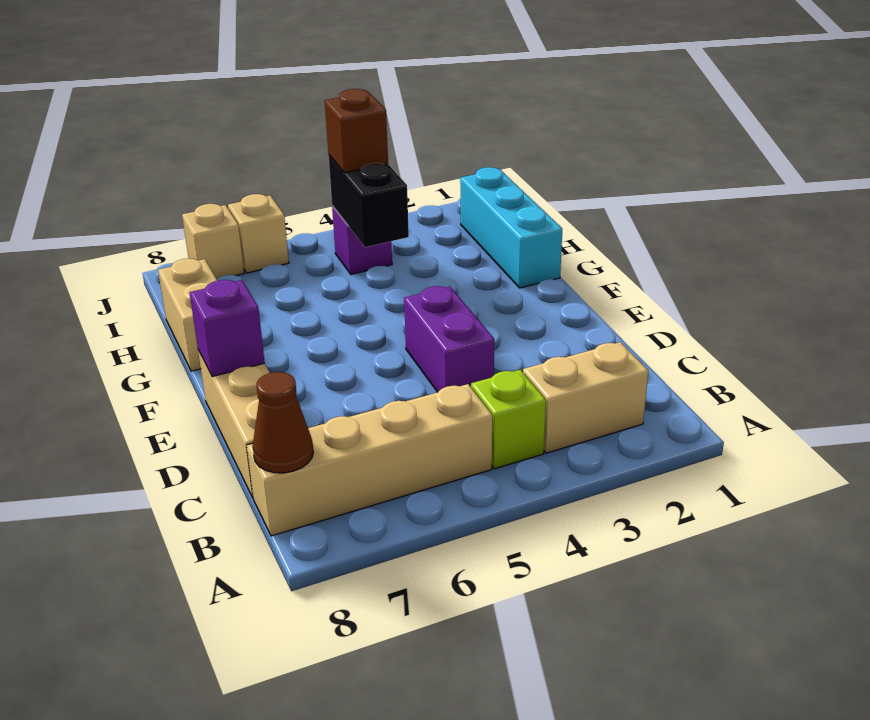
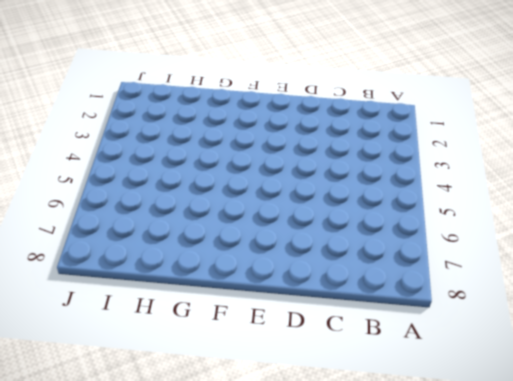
none -> tan 1x2 brick [523,342,648,453]
none -> lime 1x1 brick [471,370,546,469]
none -> tan 1x4 brick [247,384,492,536]

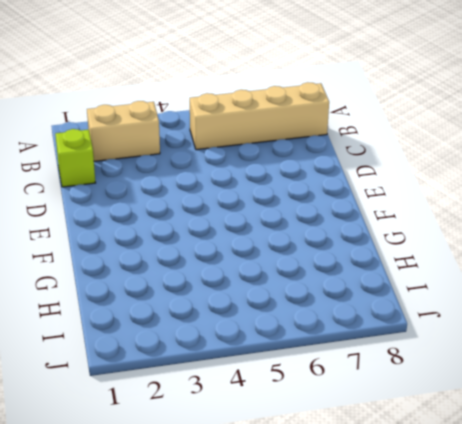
lime 1x1 brick [55,129,95,187] -> lime 1x1 brick moved to [471,370,546,469]
none -> tan 1x3 brick [198,350,270,497]
none -> purple 1x2 brick [404,286,494,392]
none -> cyan 1x3 brick [460,167,562,288]

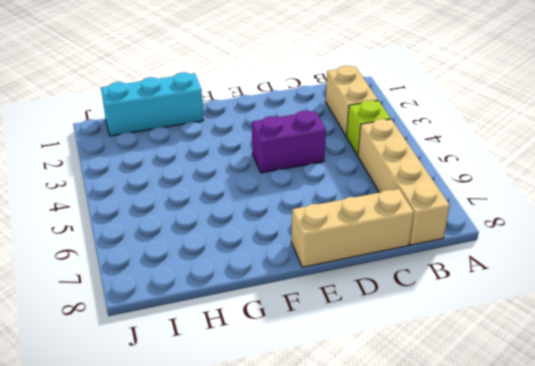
none -> tan 1x2 brick [158,259,217,371]
none -> purple 1x1 brick [332,206,392,274]
none -> tan 1x1 brick [228,194,289,273]

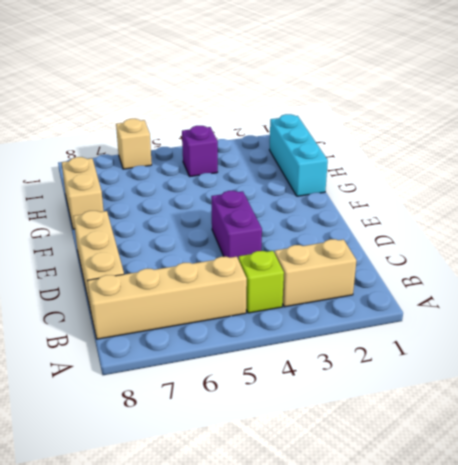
none -> tan 1x1 brick [182,204,244,279]
none -> brown 1x1 cone [253,372,313,473]
none -> purple 1x1 brick [190,280,265,377]

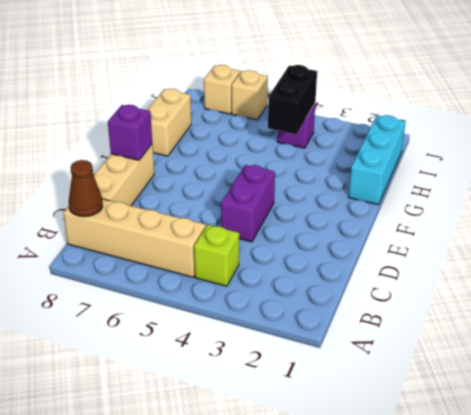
none -> tan 1x2 brick [523,342,648,453]
none -> brown 1x1 brick [325,89,388,173]

